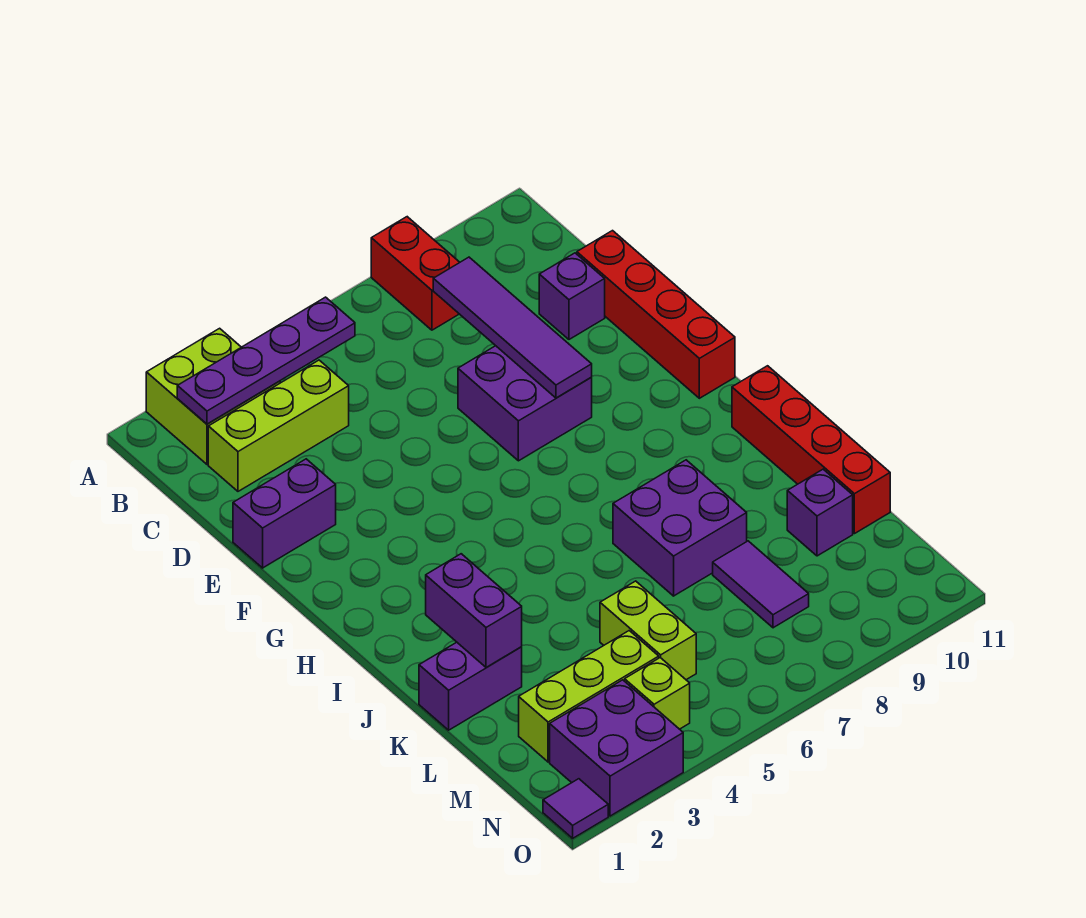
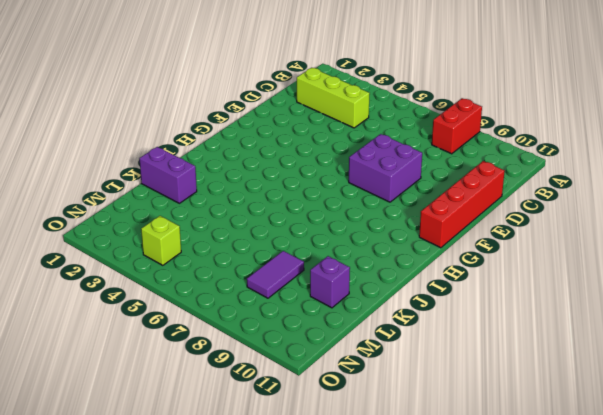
none -> lime 2x2 brick [146,328,280,464]
none -> purple 1x1 brick [539,253,605,339]
none -> purple 1x2 brick [233,459,336,568]

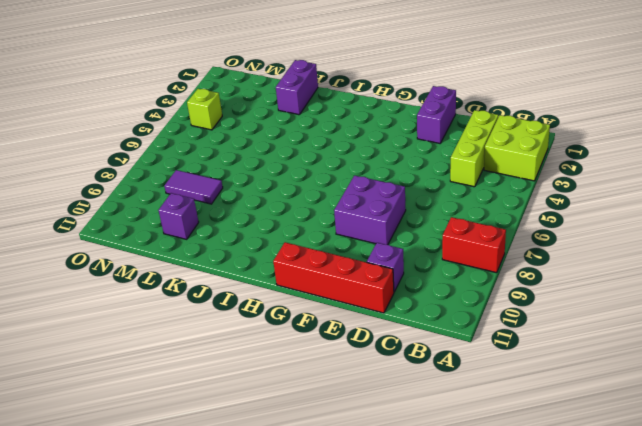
none -> red 1x4 brick [732,366,890,534]
none -> purple 2x2 brick [613,460,747,596]
none -> lime 1x2 brick [600,581,696,680]

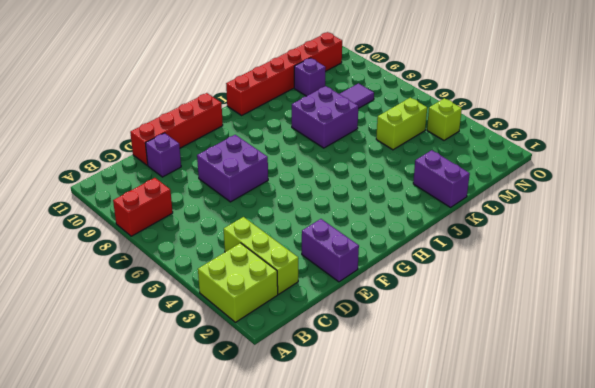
red 1x6 brick [226,32,342,115] -> red 1x4 brick [732,366,890,534]
none -> lime 1x3 brick [519,631,659,762]
none -> purple 2x2 brick [550,680,683,816]
none -> purple 1x1 tile [543,779,608,838]

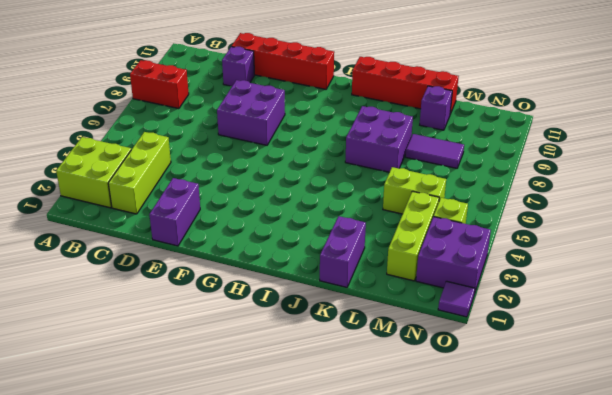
none -> purple 1x4 plate [177,297,355,424]
none -> purple 1x4 tile [433,257,592,398]
none -> purple 1x2 brick [426,554,522,667]

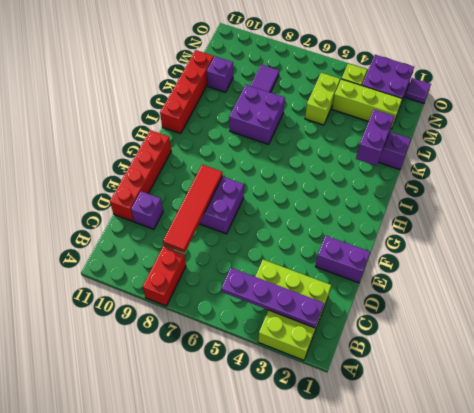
red 1x4 tile [163,165,223,253] -> purple 1x4 tile [433,257,592,398]

